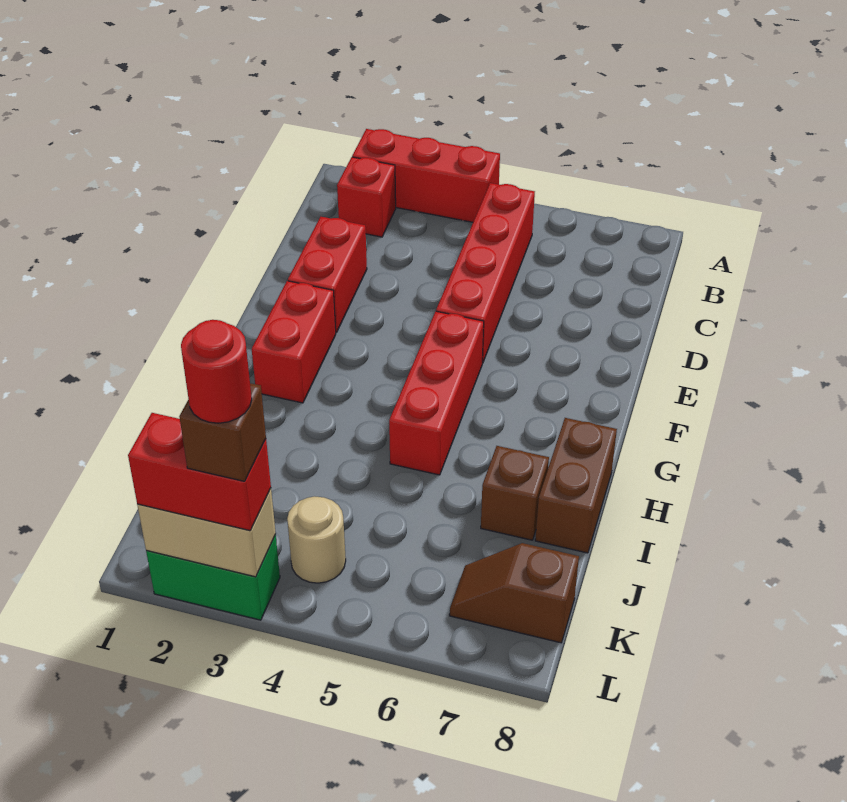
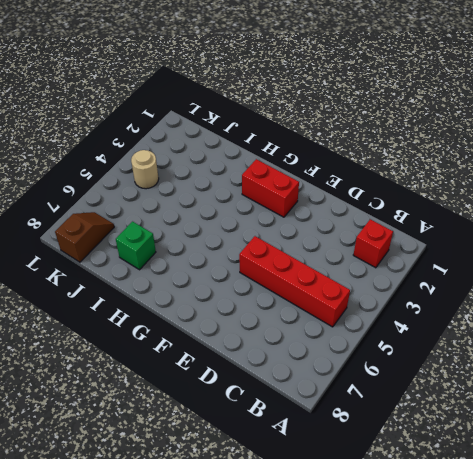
green 1x1 brick [116,222,156,270] -> brown 1x1 brick [481,446,549,540]
none -> red 1x3 brick [352,129,500,222]
none -> red 1x2 brick [288,217,367,333]
none -> red 1x3 brick [389,311,484,475]

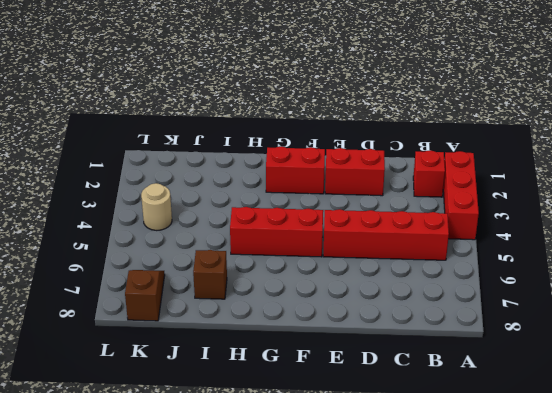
none -> brown 1x2 brick [535,418,617,553]
none -> green 1x2 brick [146,534,280,620]
none -> tan 1x2 brick [137,489,276,577]

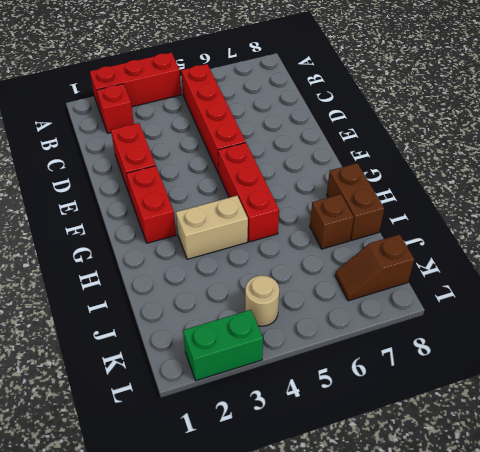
tan 1x2 brick [176,196,248,259] -> tan 1x2 brick moved to [137,489,276,577]
none -> red 1x2 brick [128,413,271,531]
none -> brown 1x1 brick [179,383,266,481]
none -> red 1x1 round brick [181,320,252,423]

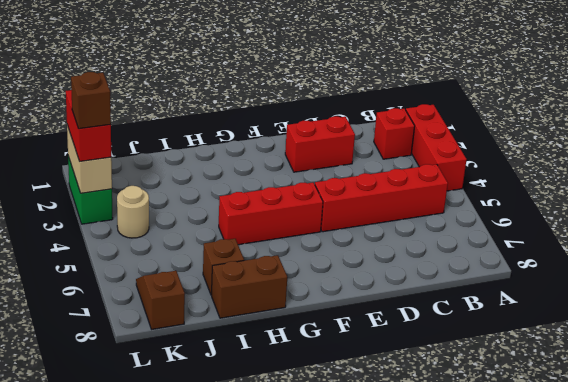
none -> red 1x2 brick [252,281,336,403]
none -> red 1x1 round brick [181,320,252,423]

